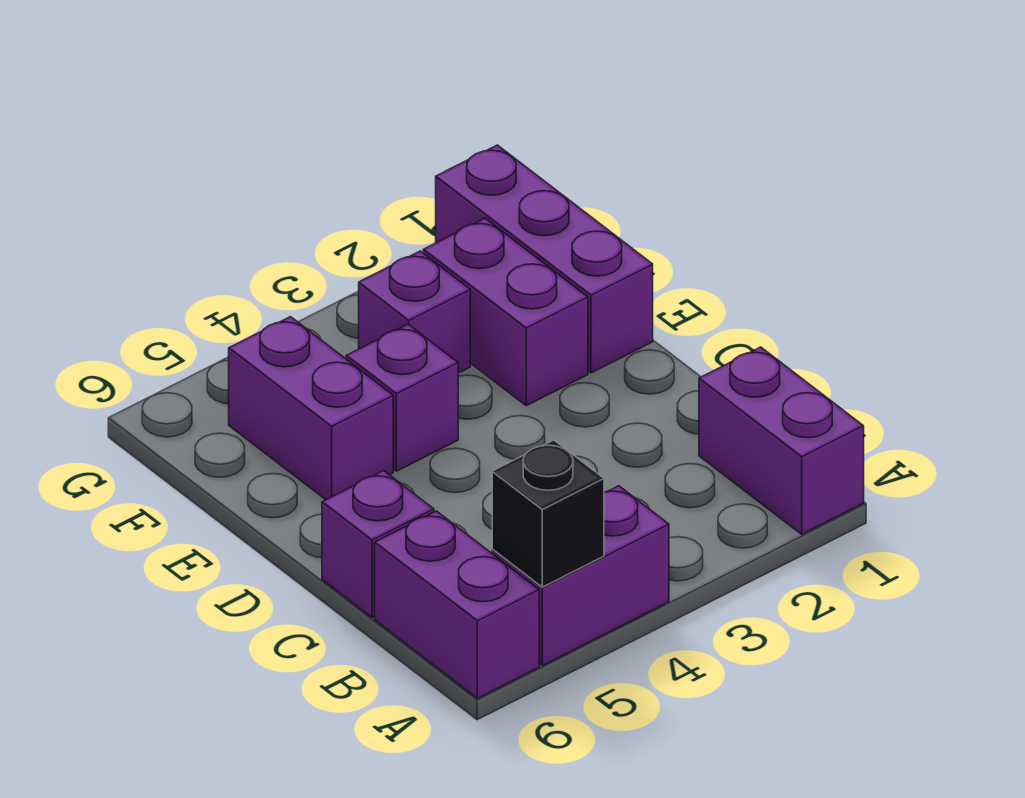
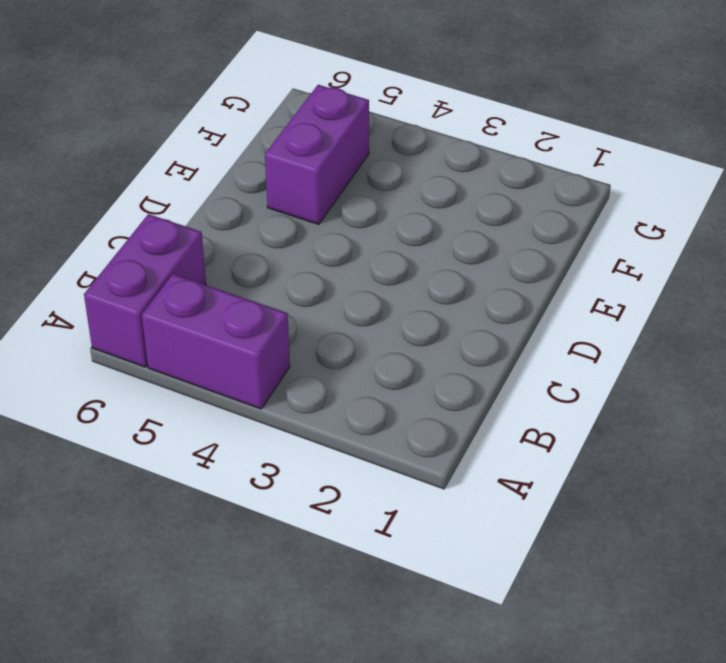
none -> purple 1x2 brick [699,347,864,534]
none -> purple 1x1 brick [322,471,434,618]

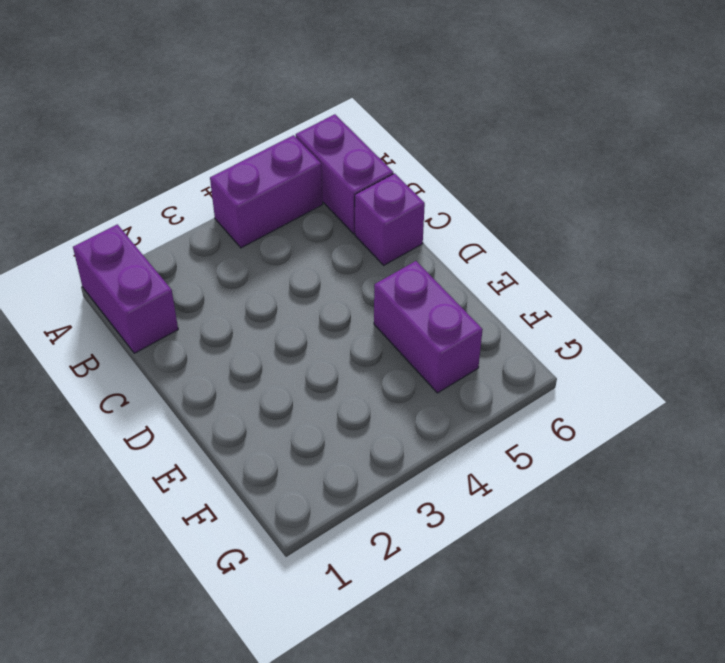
none -> purple 1x3 brick [436,145,653,373]
none -> purple 1x2 brick [423,218,588,406]

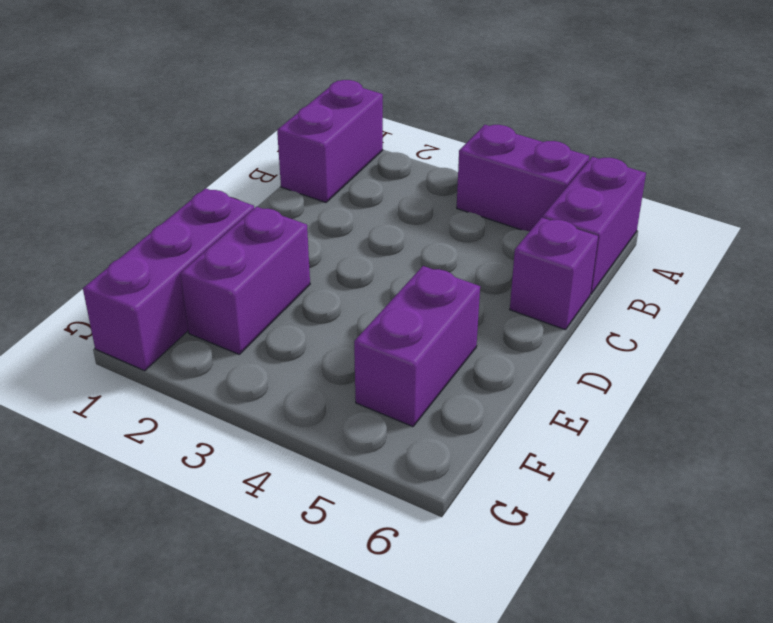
none -> purple 1x1 brick [346,324,458,471]
none -> purple 1x1 brick [359,251,470,373]

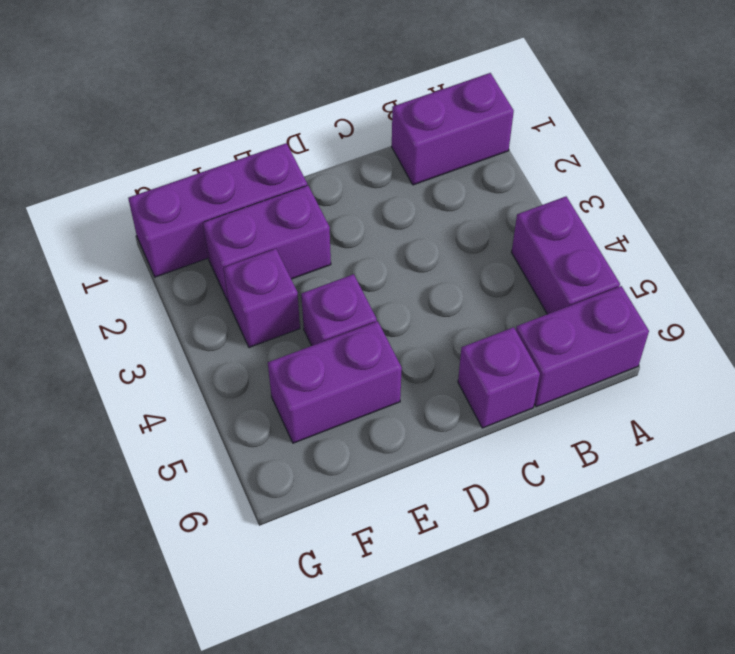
none -> black 1x1 brick [492,440,604,587]

